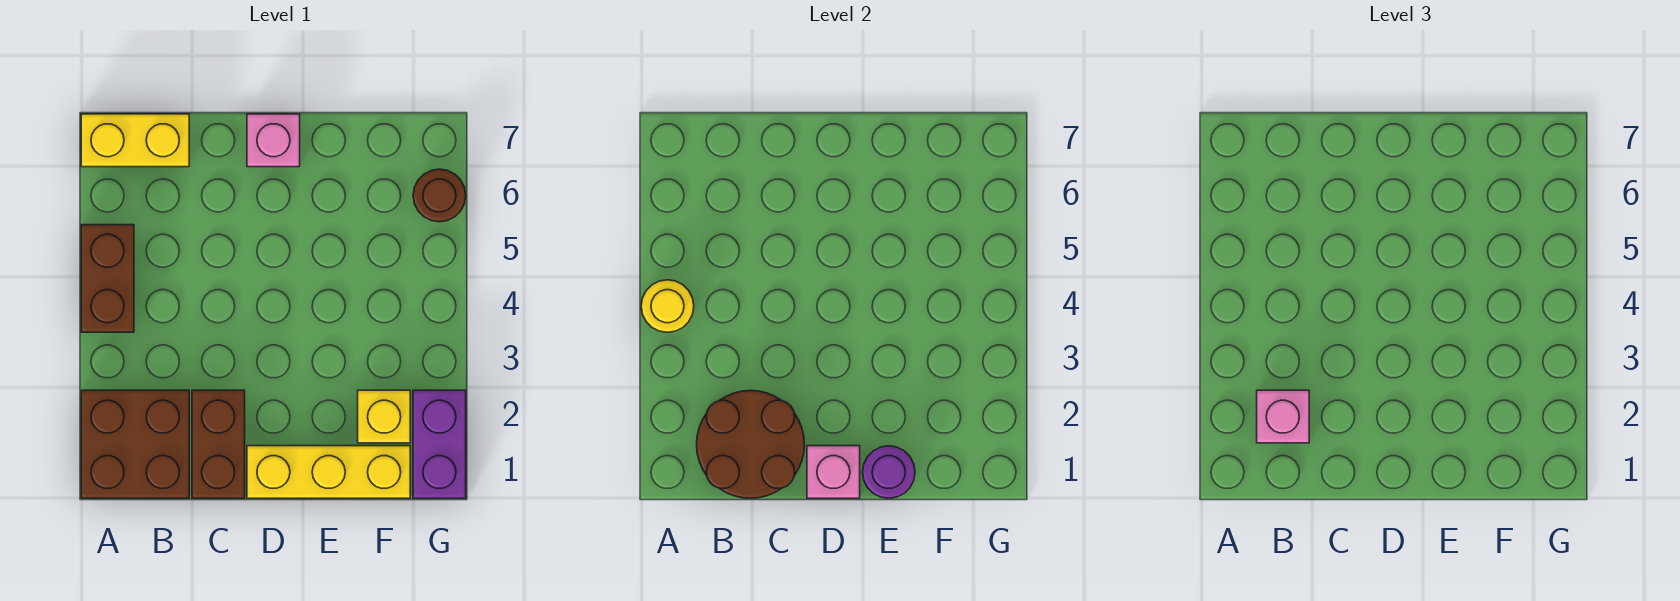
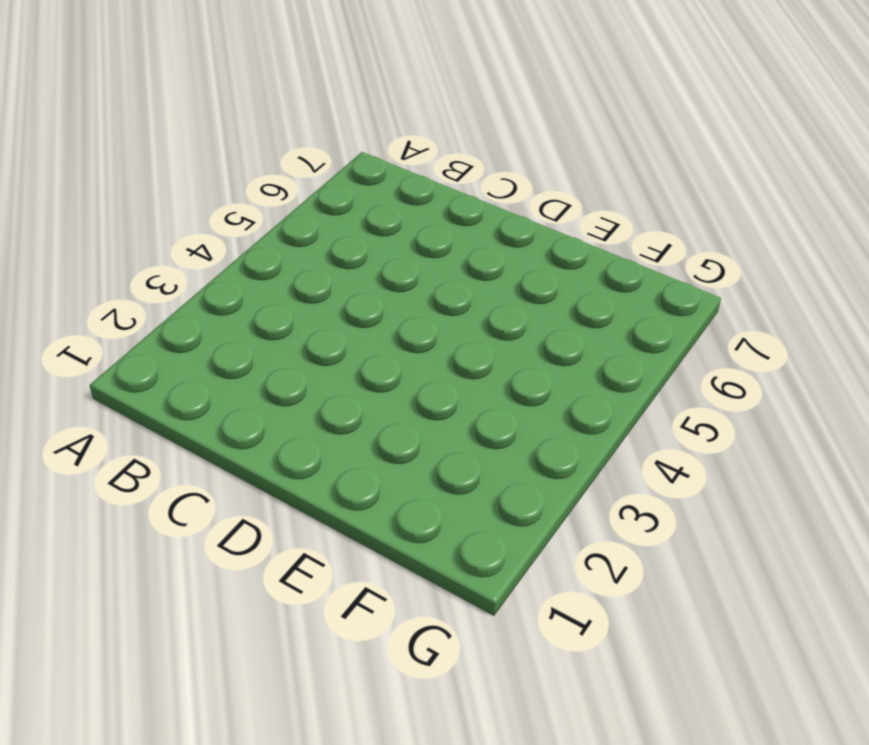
none -> brown 2x2 brick [81,390,189,498]
none -> brown 1x2 brick [81,225,134,332]
none -> yellow 1x2 brick [81,114,189,167]

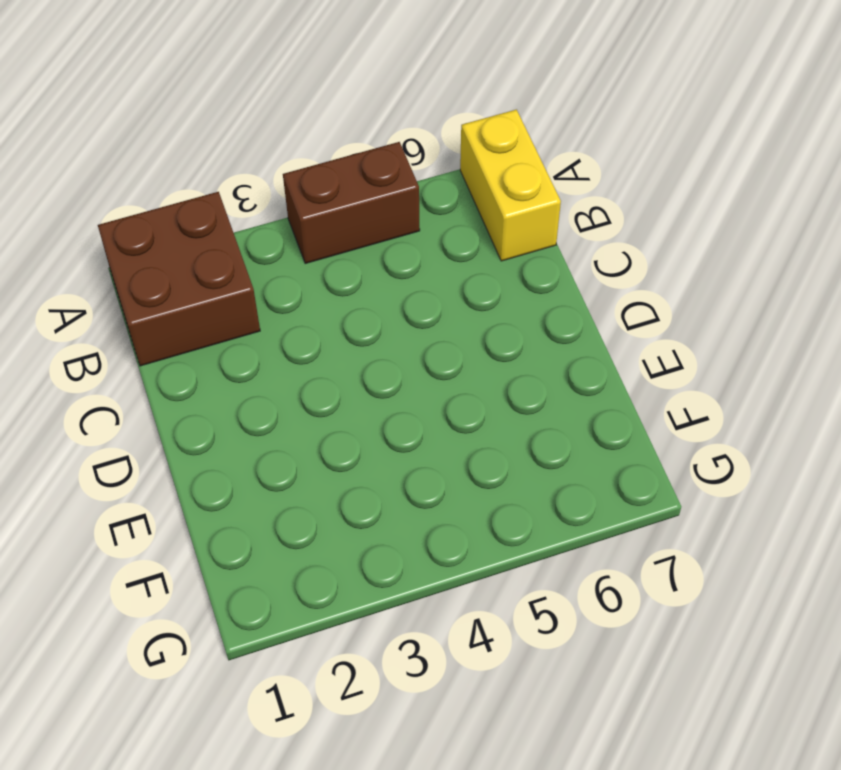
none -> brown 1x2 brick [192,390,245,498]
none -> yellow 1x3 brick [247,446,410,498]
none -> pink 1x1 brick [247,114,300,167]

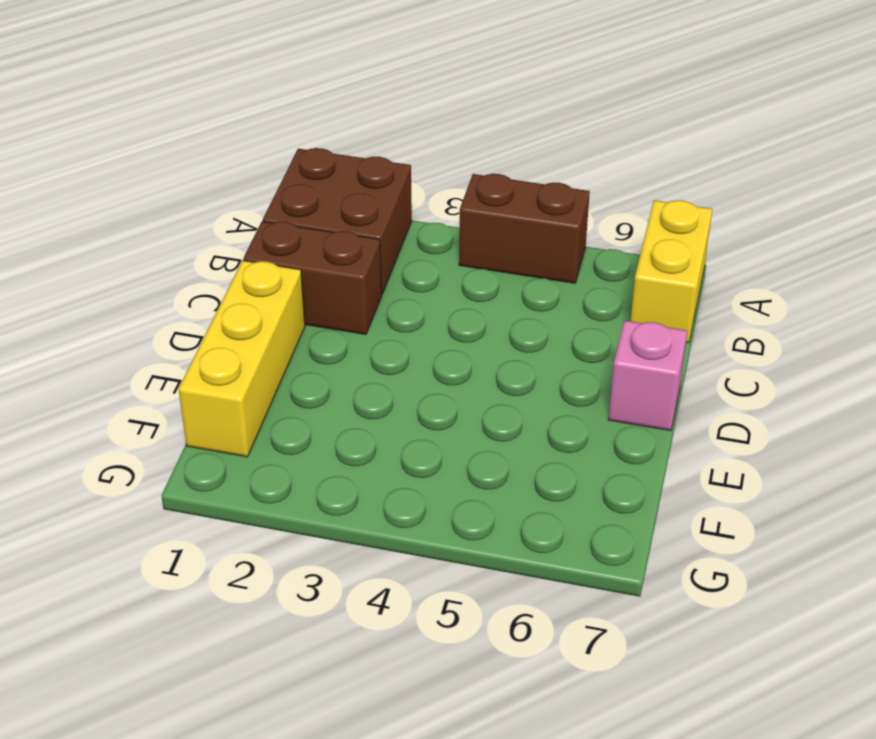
none -> yellow 1x1 brick [358,390,410,443]
none -> purple 1x2 brick [413,390,466,498]
none -> brown 1x1 round brick [413,169,466,222]

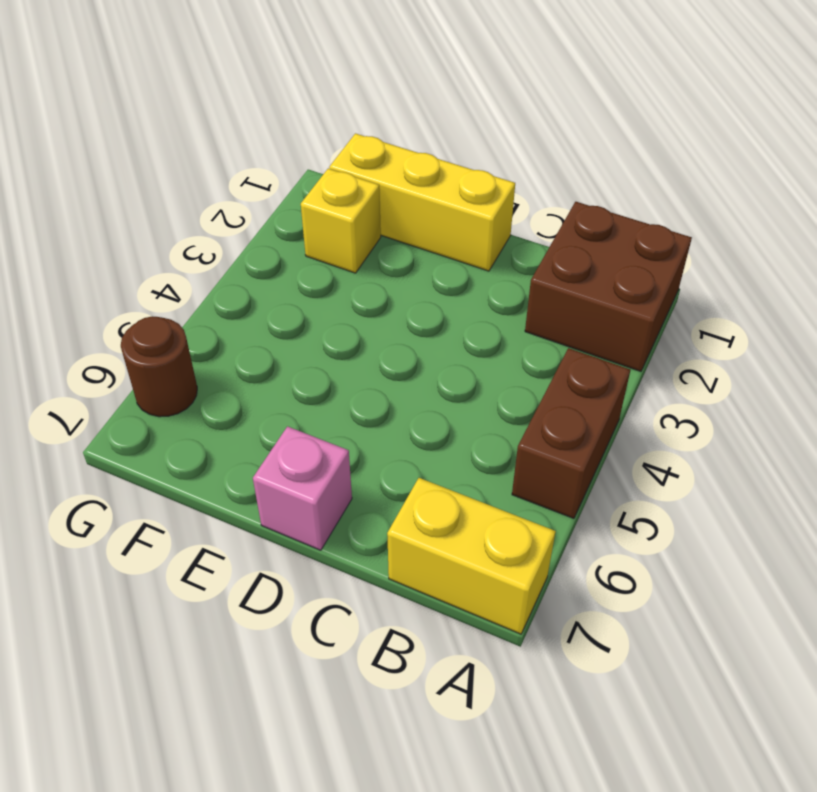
none -> brown 1x2 brick [192,390,245,498]
none -> purple 1x2 brick [413,390,466,498]
none -> yellow 1x1 round brick [641,280,694,332]

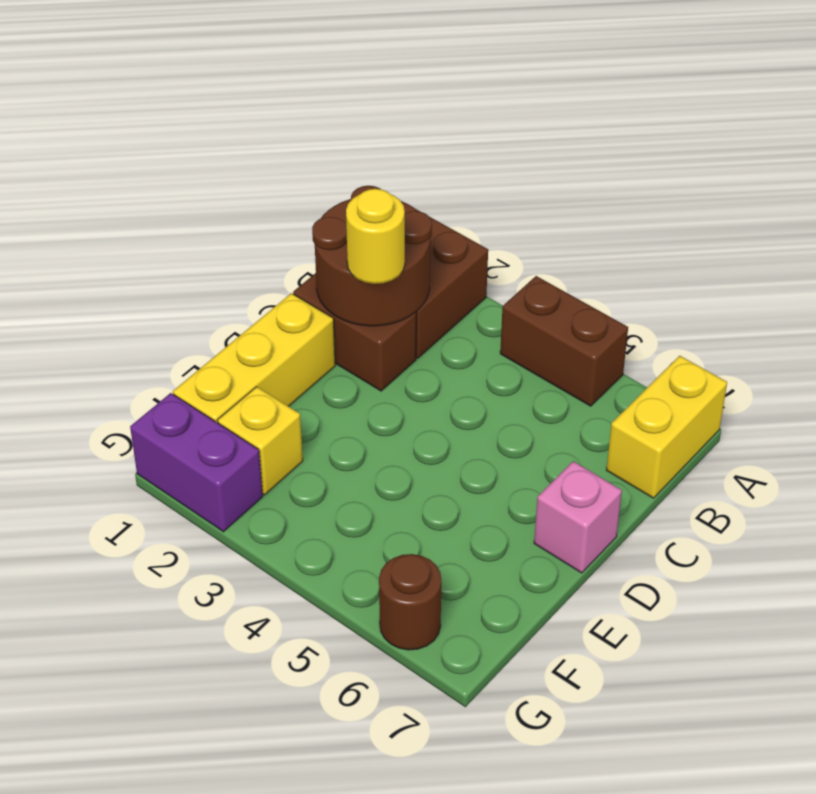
yellow 1x1 round brick [346,189,405,284] -> yellow 1x1 round brick moved to [641,280,694,332]
none -> pink 1x1 brick [807,446,860,498]
none -> purple 1x1 round brick [863,446,915,498]
none -> pink 1x1 brick [1257,390,1309,443]

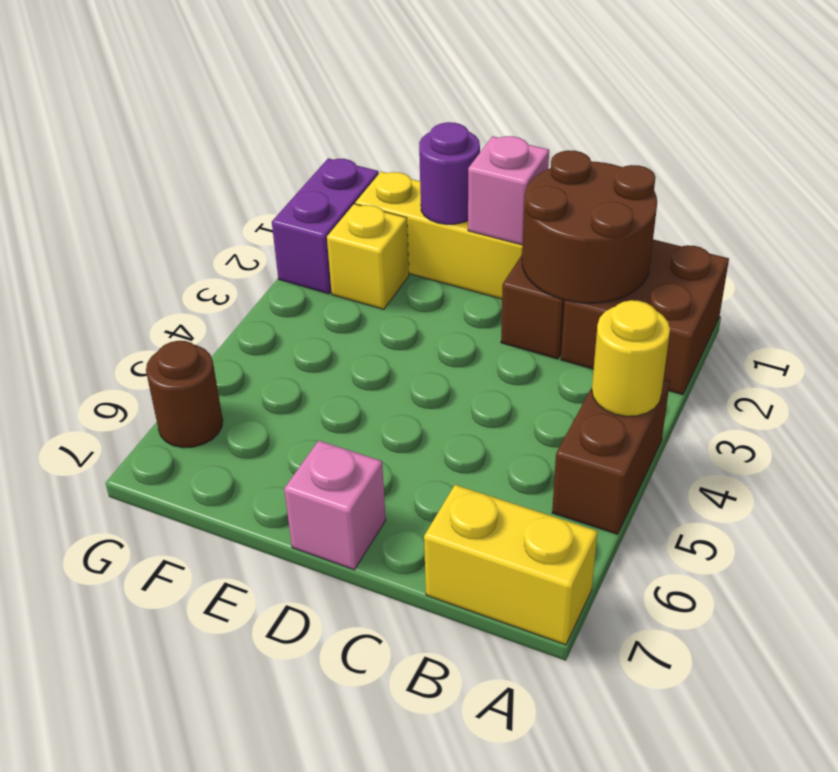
none -> pink 1x1 brick [1257,390,1309,443]

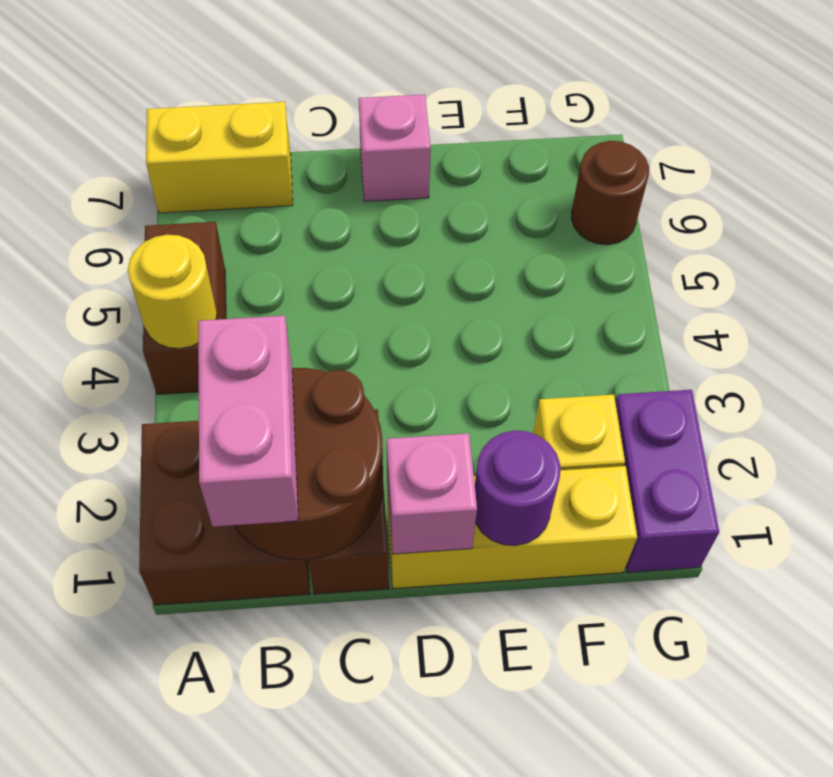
pink 1x2 brick [198,316,298,527] -> pink 1x1 brick [1257,390,1309,443]

